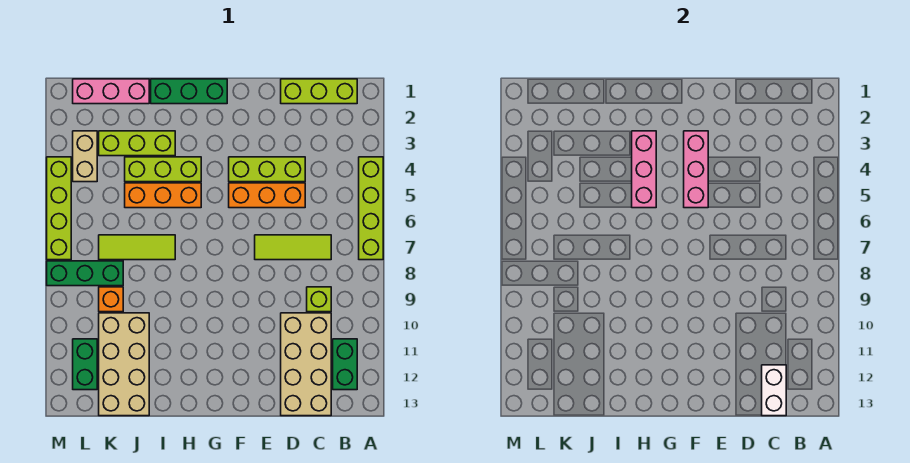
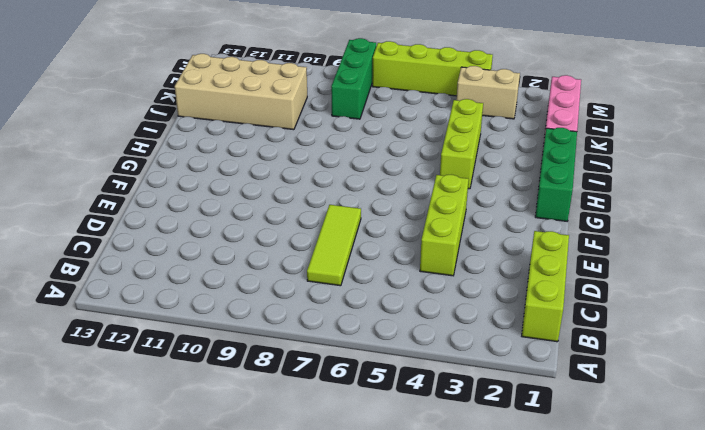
none -> lime 1x4 brick [359,157,383,260]
none -> green 1x2 brick [333,339,357,390]
none -> lime 1x1 brick [307,287,331,312]

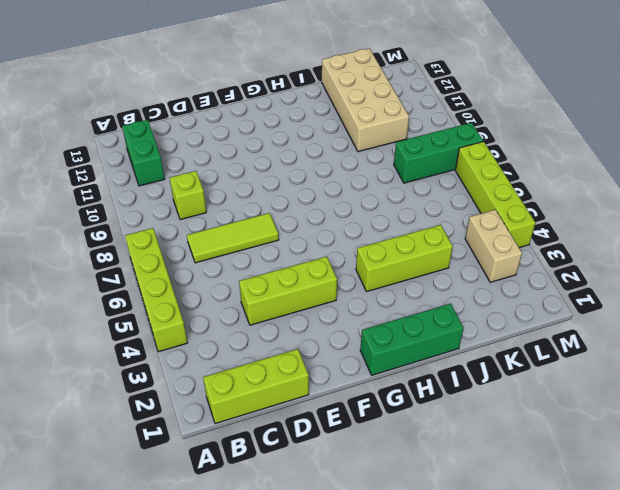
none -> tan 2x4 brick [281,313,331,416]
none -> orange 1x3 brick [229,183,305,208]
none -> orange 1x3 brick [125,183,201,208]

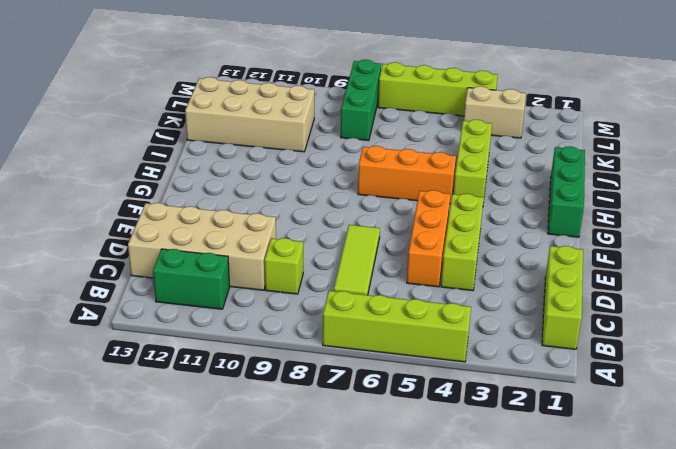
orange 1x3 brick [358,146,456,204] -> orange 1x3 brick turned to [125,183,201,208]
none -> lime 1x3 brick [99,131,175,156]
none -> lime 1x3 tile [99,235,175,260]
none -> pink 1x3 brick [73,79,149,104]

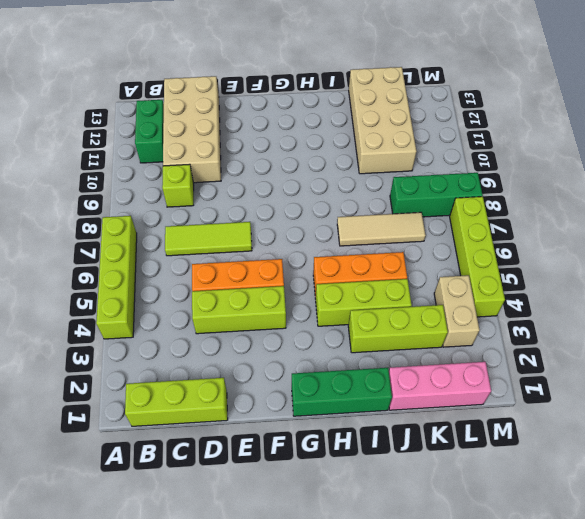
tan 1x3 tile [337,212,426,246] -> lime 1x3 tile [99,235,175,260]
none -> orange 1x1 brick [99,287,123,312]
none -> green 1x2 brick [73,339,97,390]
none -> white 1x2 brick [762,365,786,416]

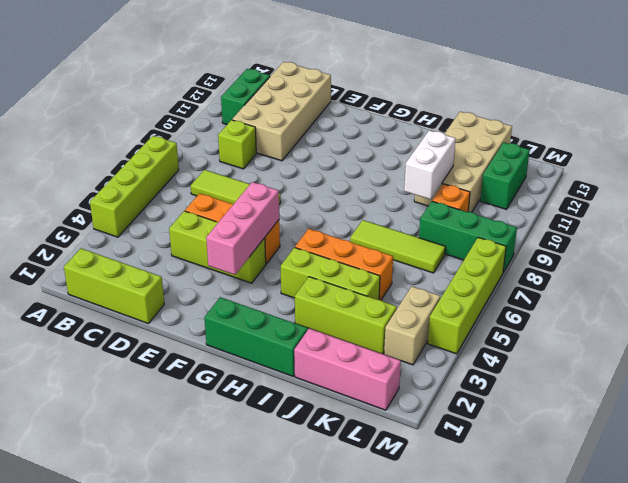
white 1x2 brick [404,130,456,199] -> white 1x2 brick moved to [762,365,786,416]
none -> pink 1x3 brick [632,131,656,208]

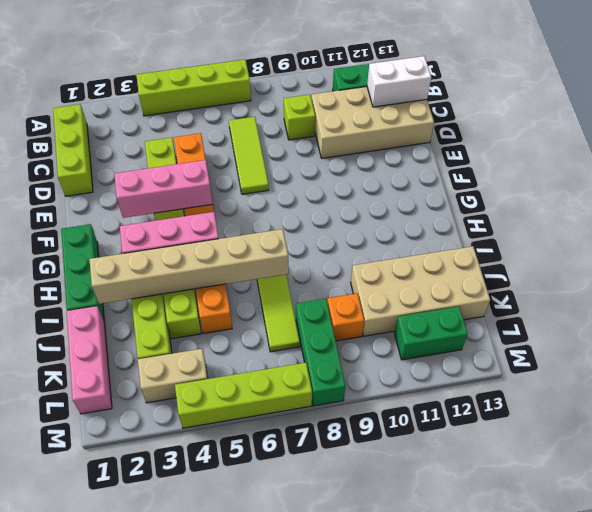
tan 1x6 brick [89,229,289,304] -> none

